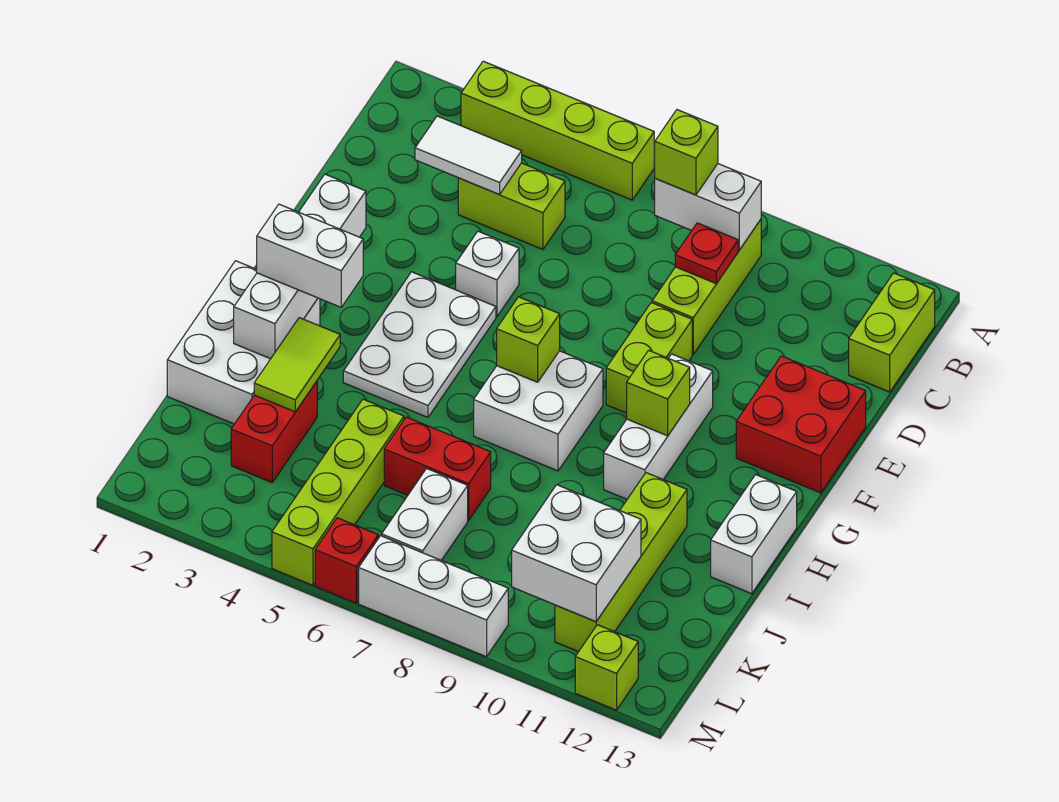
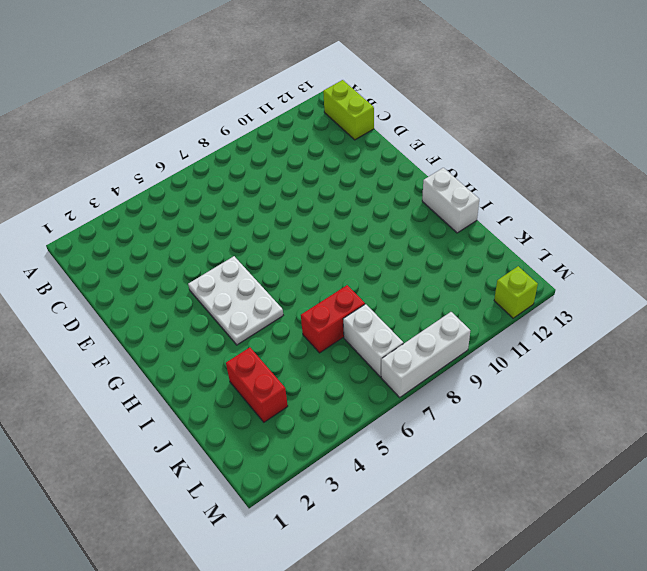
none -> lime 1x4 brick [461,61,654,200]
none -> lime 1x3 brick [652,220,761,354]
none -> lime 1x2 brick [458,163,565,249]
none -> white 1x1 brick [456,231,519,317]

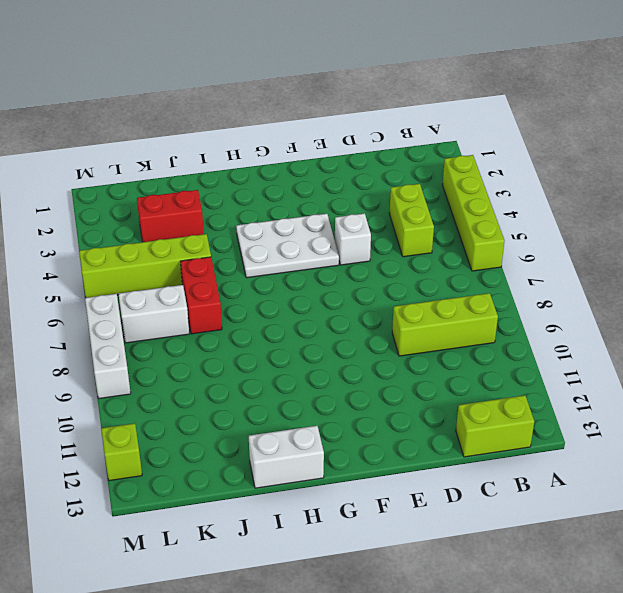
none -> lime 1x2 brick [606,303,692,413]
none -> red 2x2 brick [736,356,866,493]
none -> white 1x3 brick [604,354,713,499]
none -> white 2x2 brick [474,351,603,471]

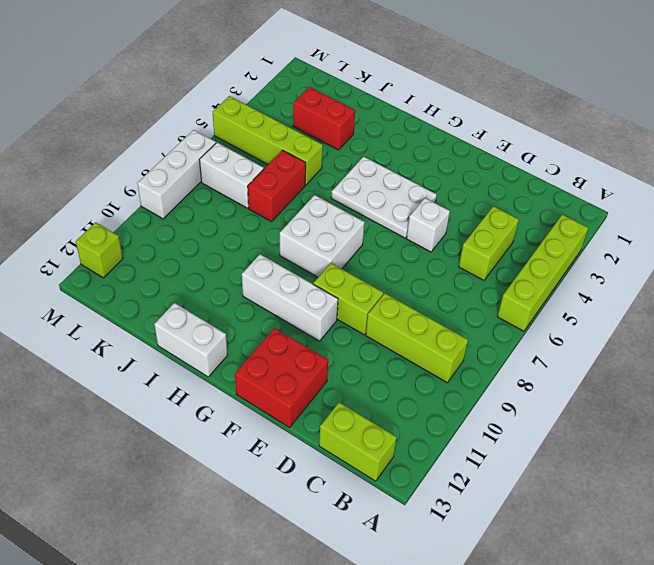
none -> white 2x3 brick [167,261,320,424]
none -> lime 1x4 brick [555,473,687,652]
none -> red 1x1 brick [315,518,378,603]
none -> white 1x2 brick [655,164,761,250]

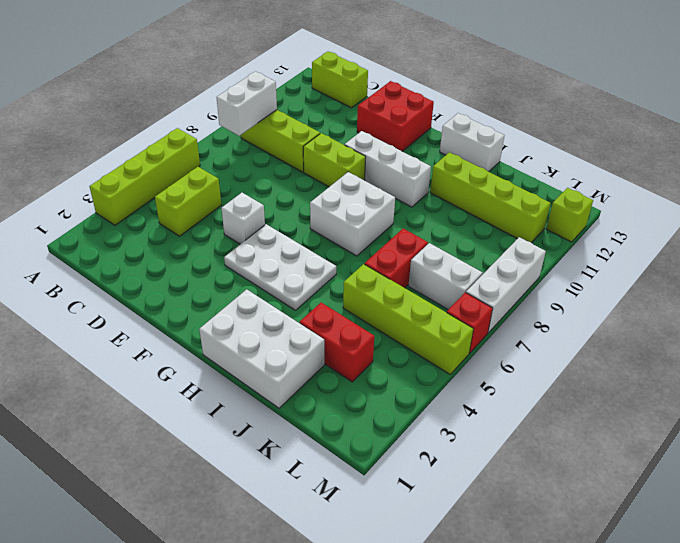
none -> white 1x2 tile [415,116,522,195]
none -> red 1x1 plate [675,223,738,284]
none -> white 1x4 brick [234,174,366,359]
none -> lime 1x1 brick [497,297,560,382]

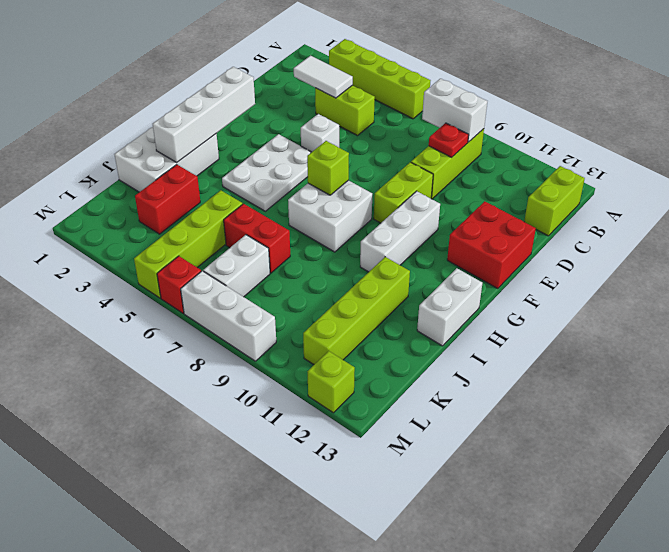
none -> lime 1x1 brick [627,350,690,436]
none -> lime 1x2 tile [254,318,340,412]
none -> white 2x2 brick [512,485,641,621]
none -> lime 1x1 brick [654,110,718,195]

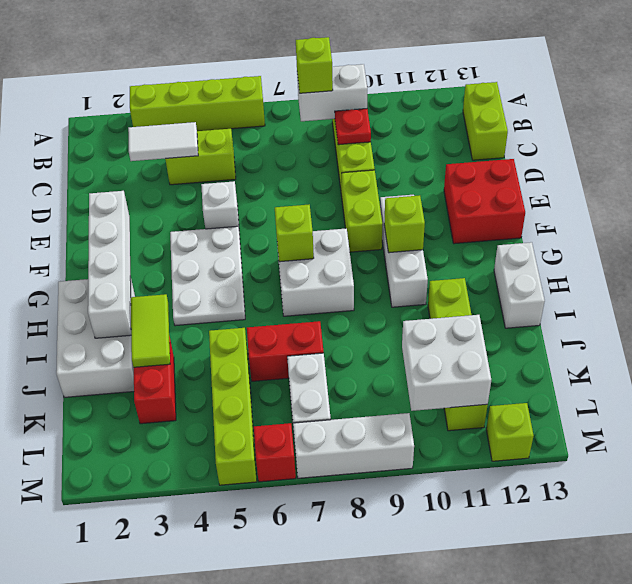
none -> white 1x2 brick [257,204,363,307]

